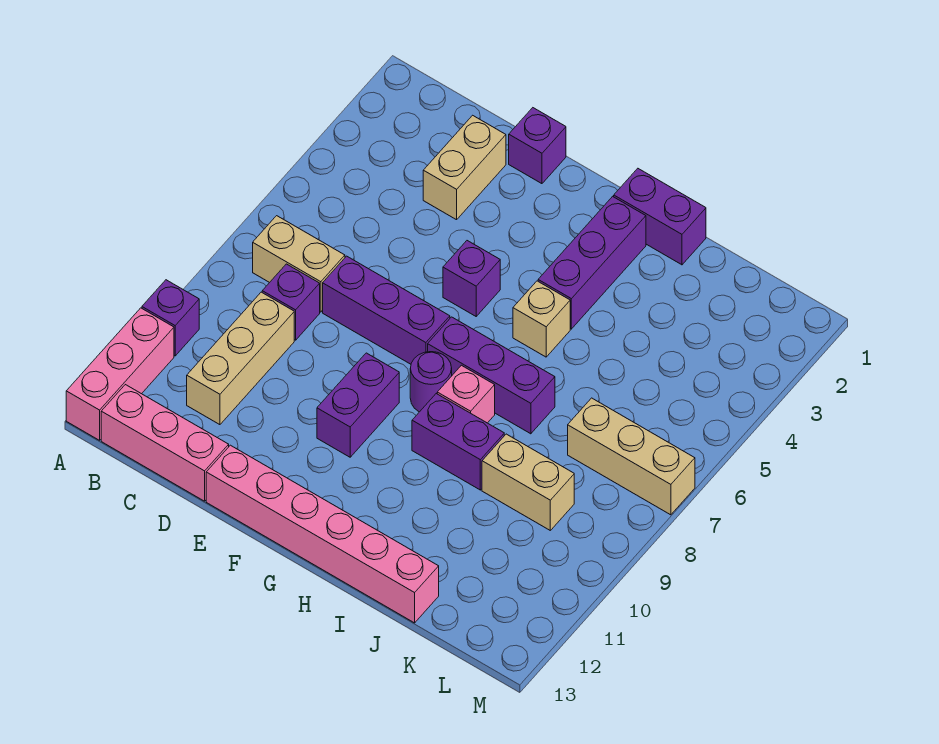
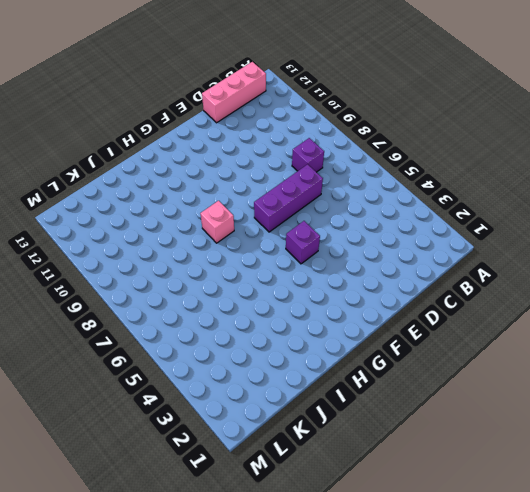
none -> purple 1x1 brick [142,280,199,356]
none -> pink 1x3 brick [66,308,174,440]
none -> tan 1x2 brick [253,216,345,312]

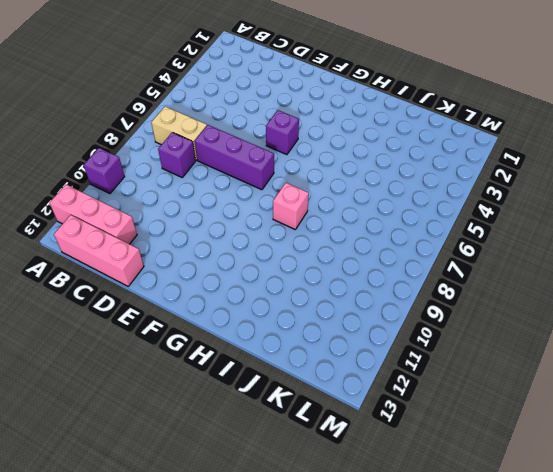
pink 1x3 brick [49,185,137,244] -> pink 1x3 brick turned to [66,308,174,440]
none -> tan 1x3 brick [187,292,294,425]
none -> tan 1x2 brick [423,115,506,220]
none -> purple 1x1 brick [509,108,566,184]

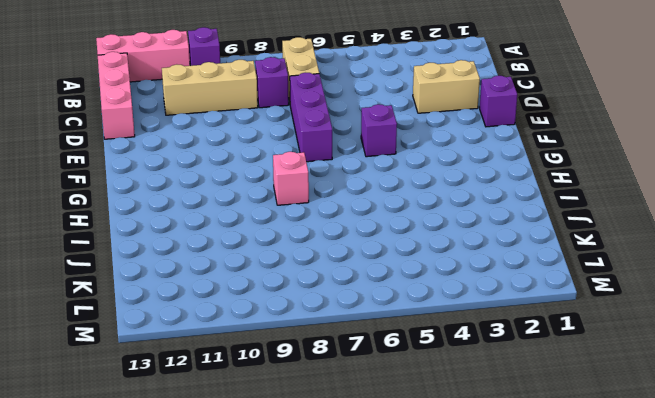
none -> pink 1x6 brick [206,445,439,623]
none -> purple 1x2 brick [317,353,399,457]
none -> purple 1x3 brick [428,317,555,434]

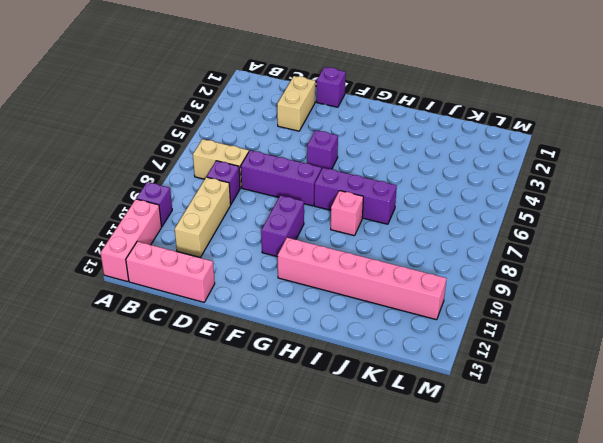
pink 1x6 brick [278,238,446,320] -> pink 1x6 brick moved to [206,445,439,623]
none -> purple 1x1 round brick [410,352,452,412]
none -> purple 1x2 brick [614,169,706,265]
none -> purple 1x3 brick [538,196,646,329]

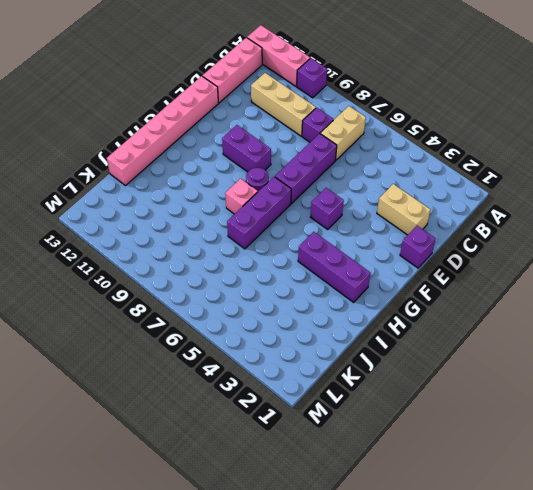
none -> purple 1x2 brick [614,169,706,265]
none -> tan 1x1 brick [513,281,570,357]
none -> purple 1x2 brick [412,394,504,490]

